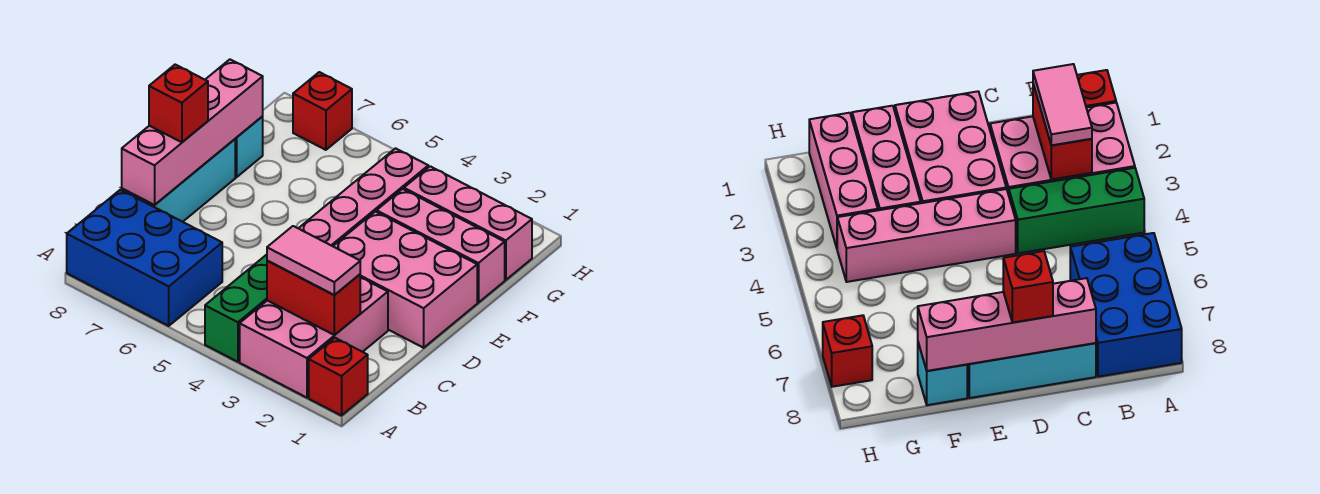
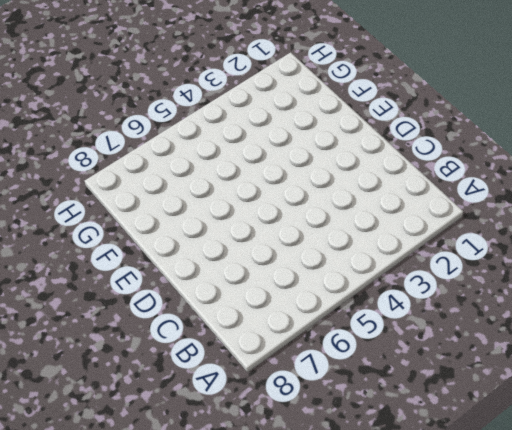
none -> red 1x1 brick [309,338,368,416]
none -> pink 2x3 brick [240,277,388,398]
none -> green 1x3 brick [205,255,267,362]

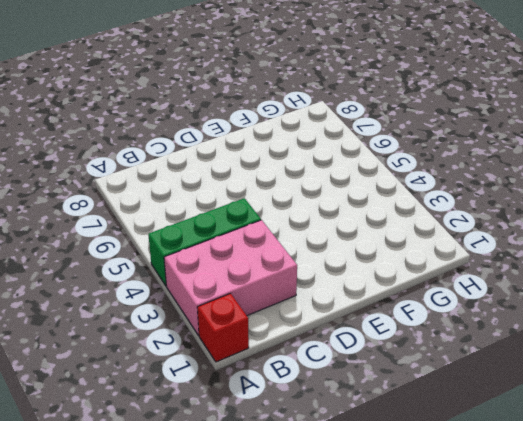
none -> blue 2x3 brick [67,190,222,326]
none -> cyan 1x3 brick [122,139,235,222]
none -> pink 2x3 brick [333,212,477,348]

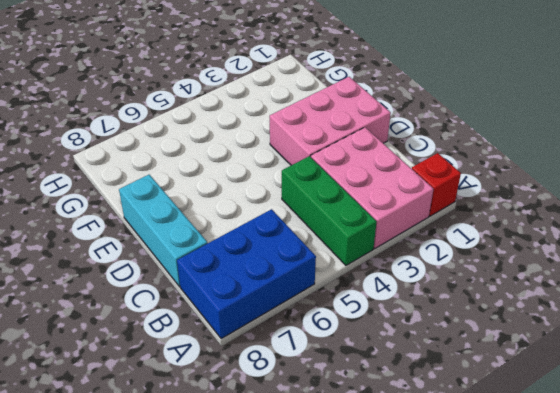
none -> pink 1x4 brick [299,148,428,246]
none -> pink 1x3 brick [377,189,505,303]
none -> cyan 1x1 brick [235,116,263,177]

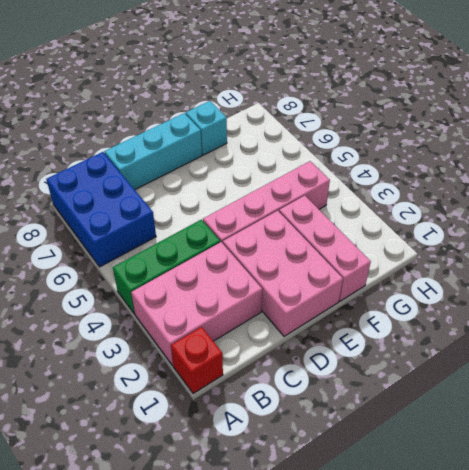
none -> pink 1x3 brick [404,166,532,280]
none -> red 1x1 brick [293,72,352,150]
none -> red 1x2 brick [267,261,360,335]

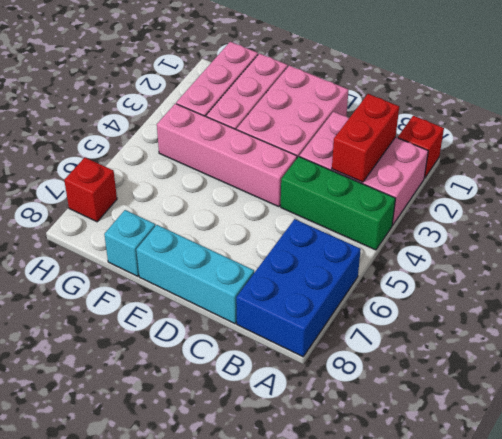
none -> pink 1x4 brick [122,60,263,205]
none -> pink 1x2 tile [267,226,360,295]
none -> red 1x1 brick [149,65,208,142]

